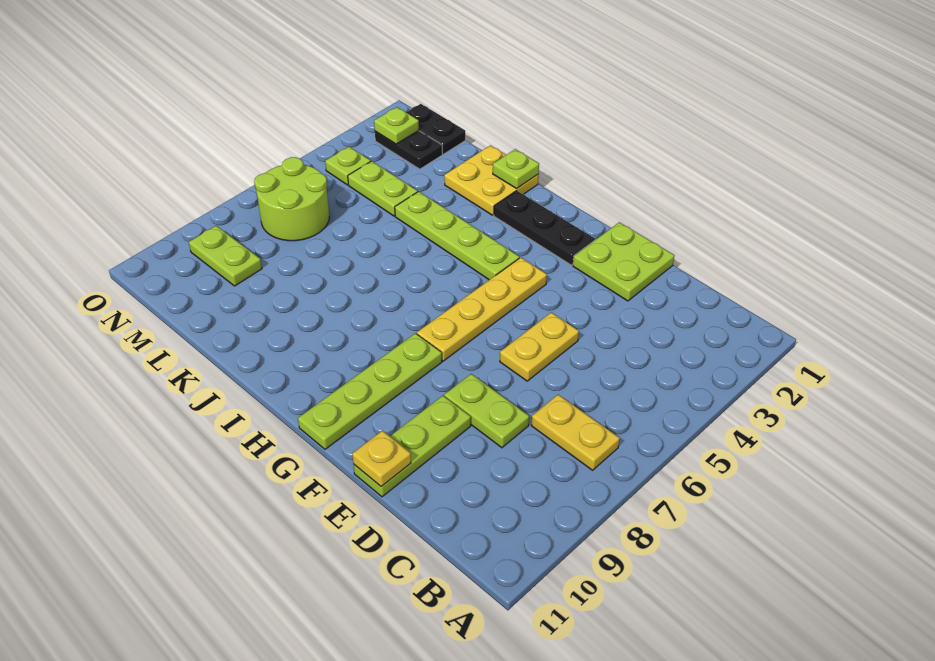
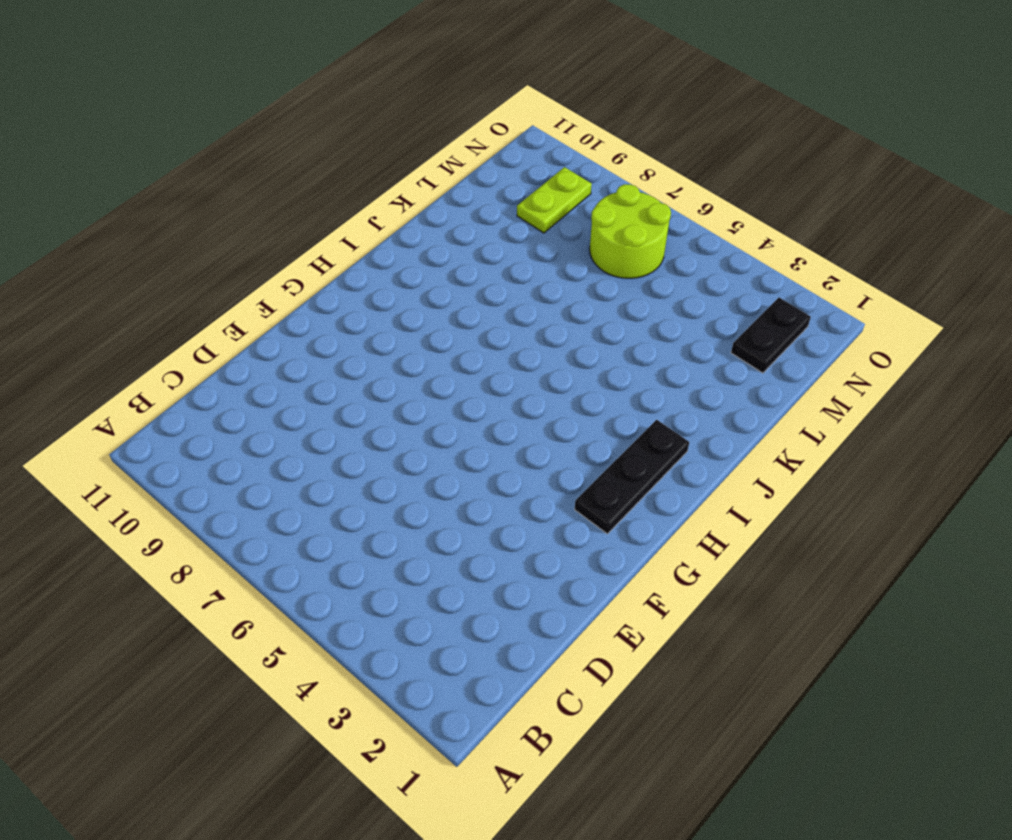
none -> yellow 1x2 plate [531,395,620,470]
none -> lime 1x2 plate [444,374,529,448]
none -> lime 2x2 plate [573,222,674,301]

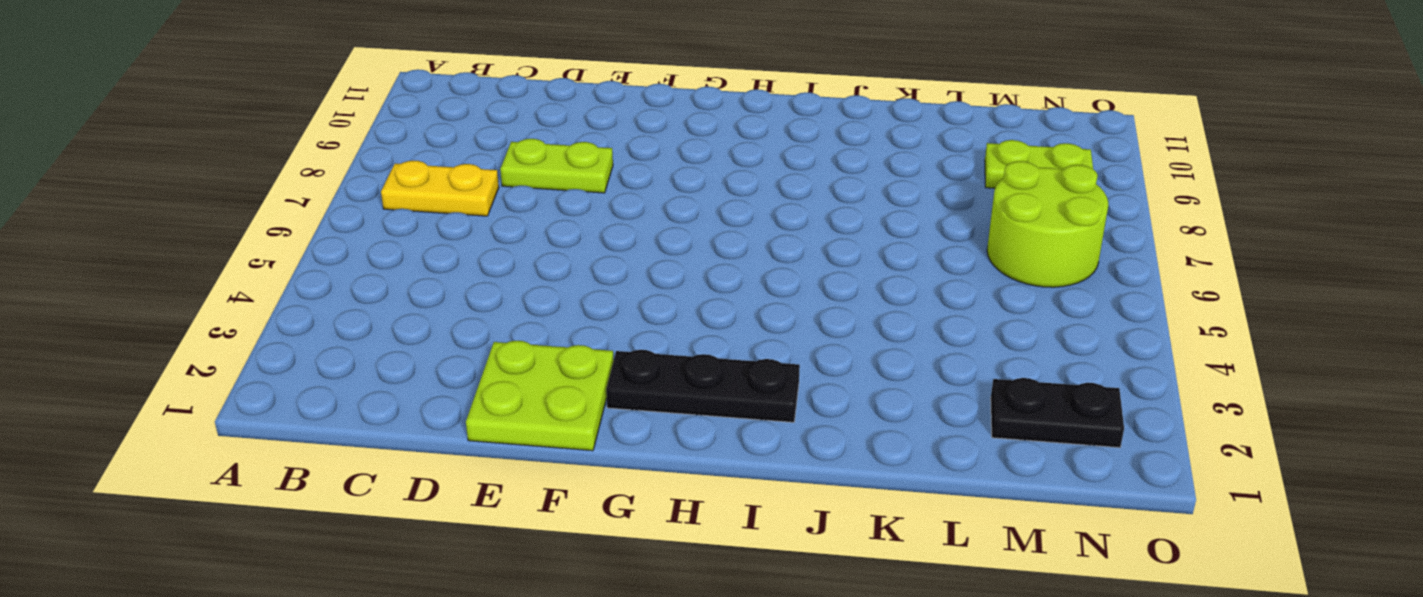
none -> yellow 1x2 plate [500,312,579,381]
none -> lime 1x3 plate [353,396,471,497]
none -> yellow 1x4 plate [417,257,547,361]

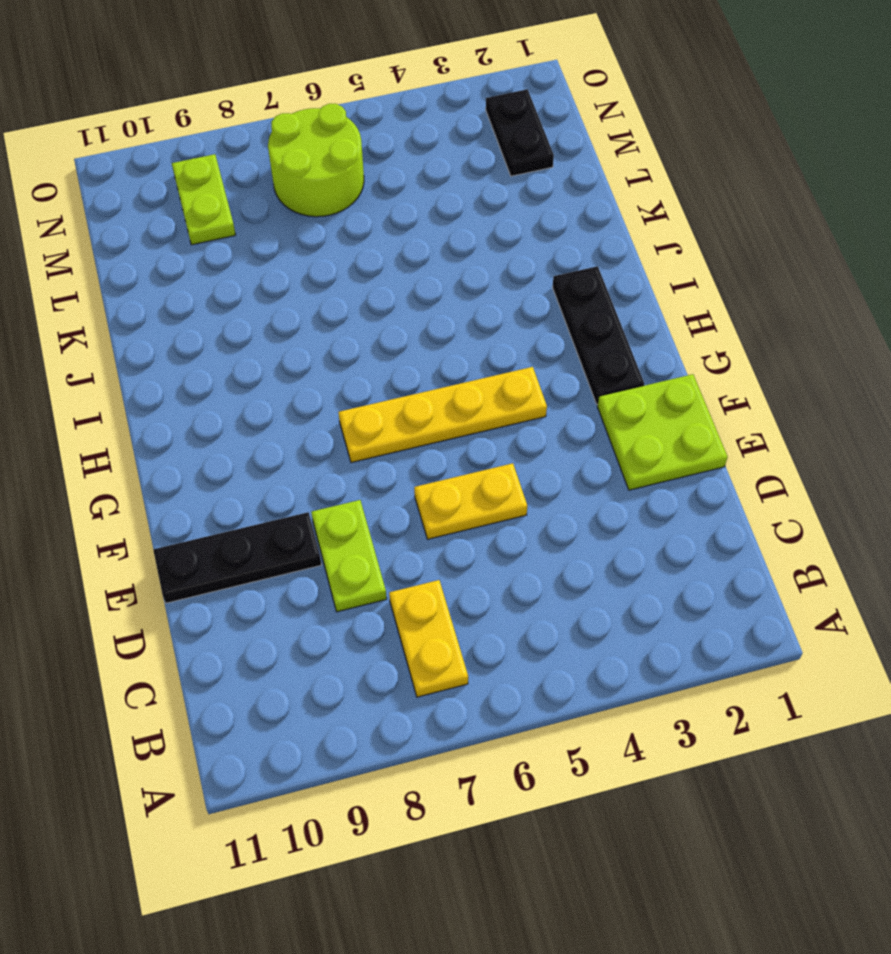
black 1x3 plate [153,512,322,603] -> lime 1x3 plate [353,396,471,497]
none -> lime 1x4 plate [298,333,442,449]
none -> lime 1x4 plate [395,191,520,280]
none -> yellow 2x2 plate [444,145,539,215]

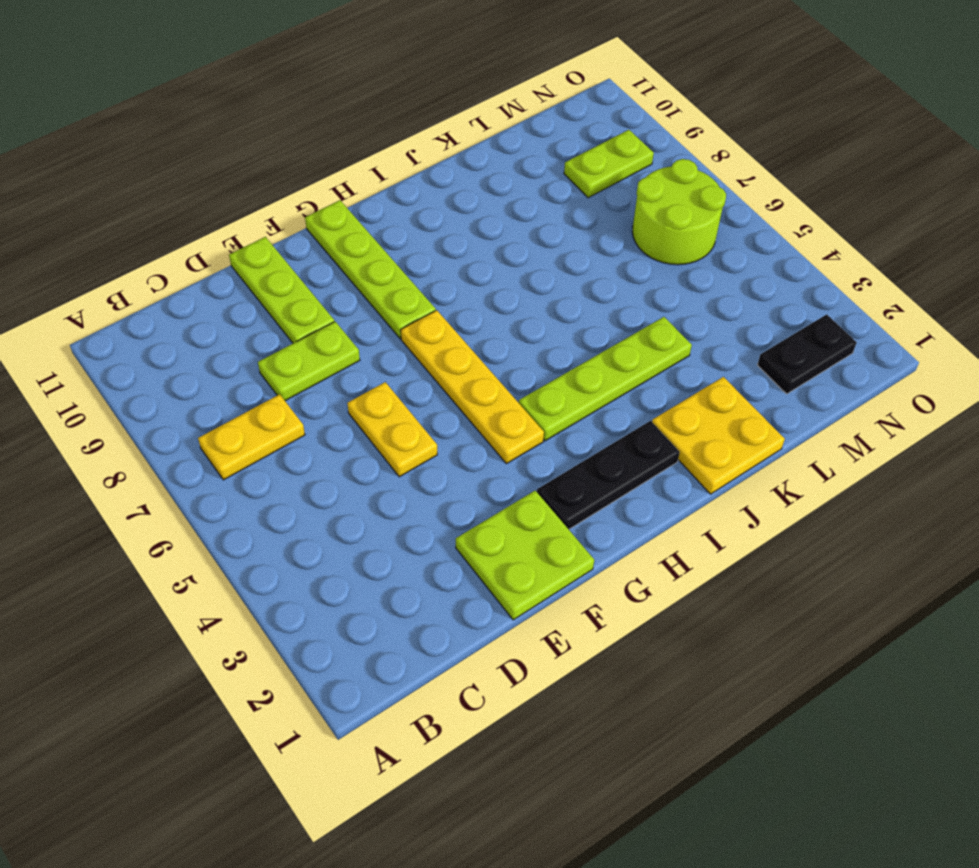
none -> lime 1x2 plate [348,161,418,216]
none -> black 1x2 plate [406,104,465,154]
none -> lime 1x1 plate [325,147,371,185]

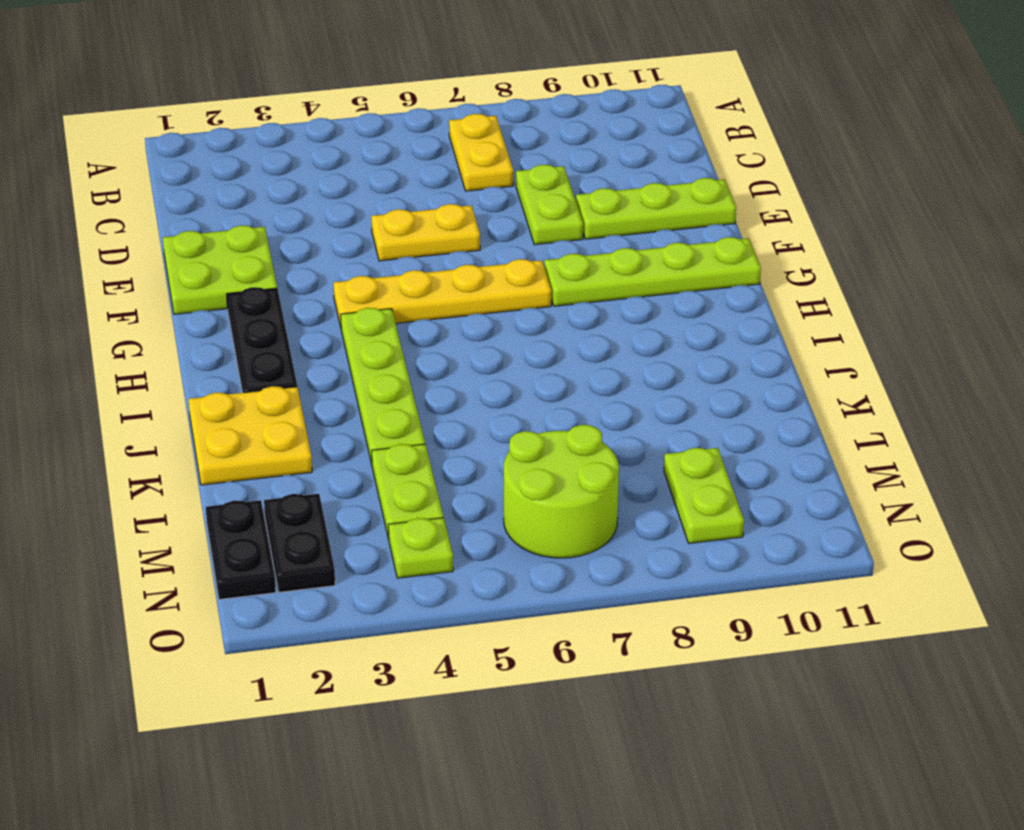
none -> yellow 1x1 plate [352,431,411,486]
none -> lime 1x1 plate [493,149,539,188]
none -> lime 1x1 plate [374,107,419,144]

